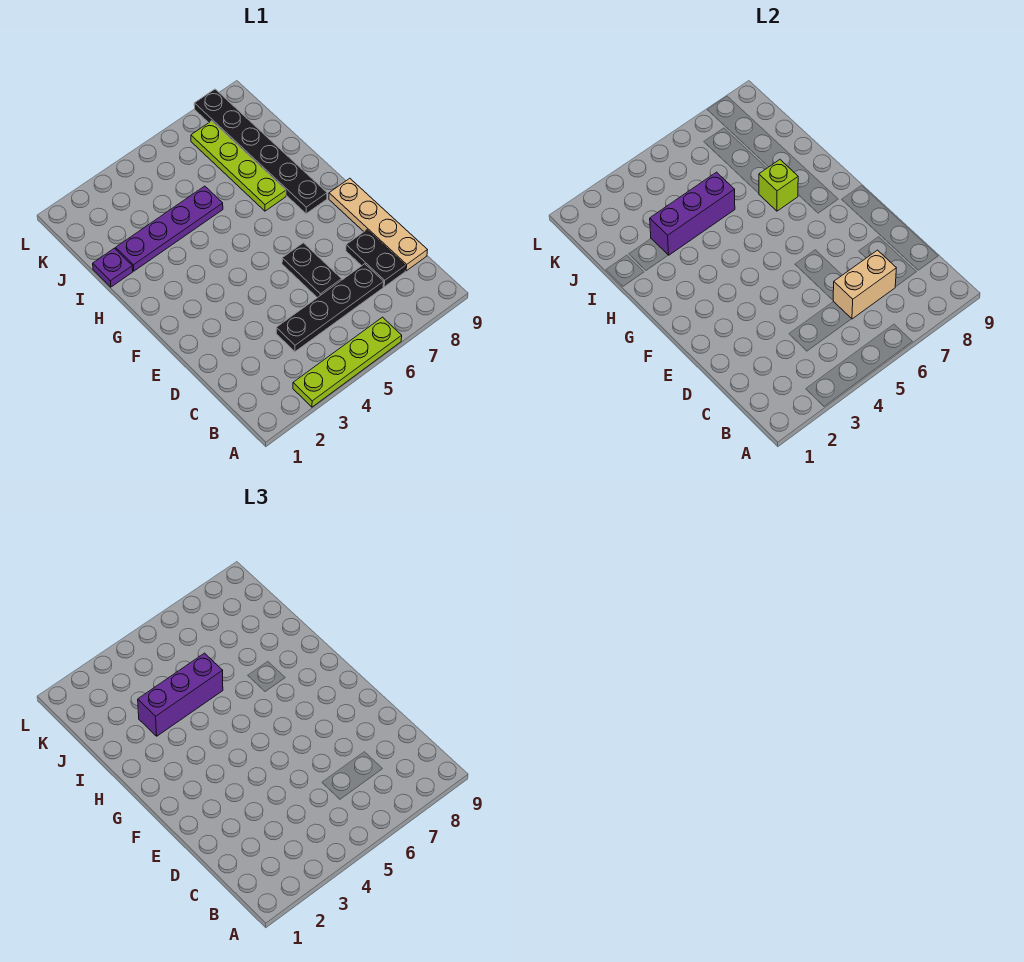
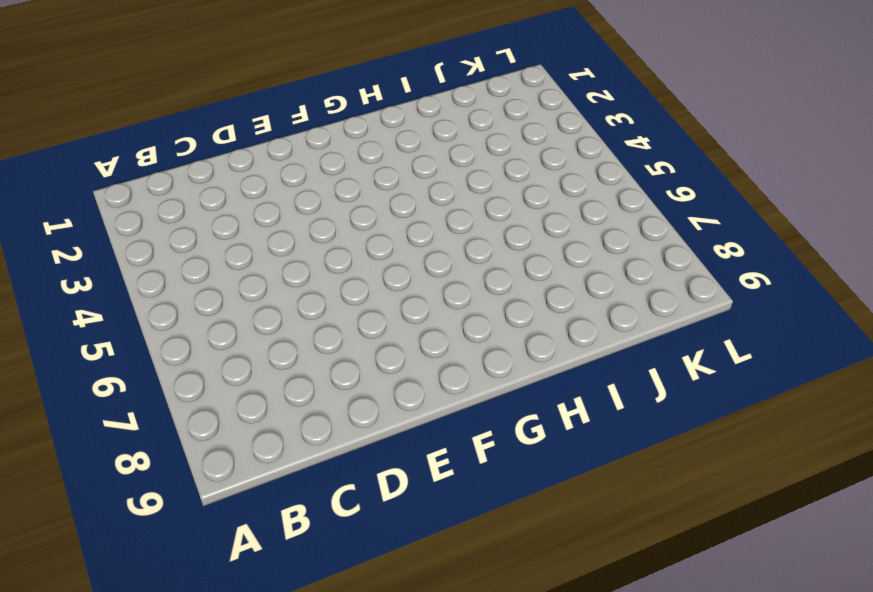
none -> lime 1x4 plate [293,317,402,407]
none -> black 1x4 plate [276,264,384,351]
none -> black 1x2 plate [346,230,406,287]

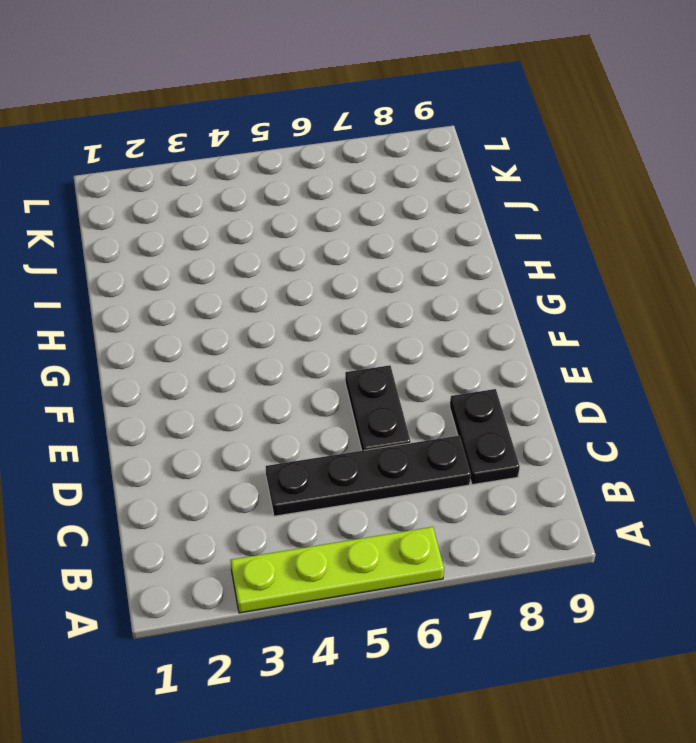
none -> tan 1x4 plate [329,178,427,271]
none -> black 1x6 plate [194,89,327,214]
none -> lime 1x4 plate [191,121,286,211]

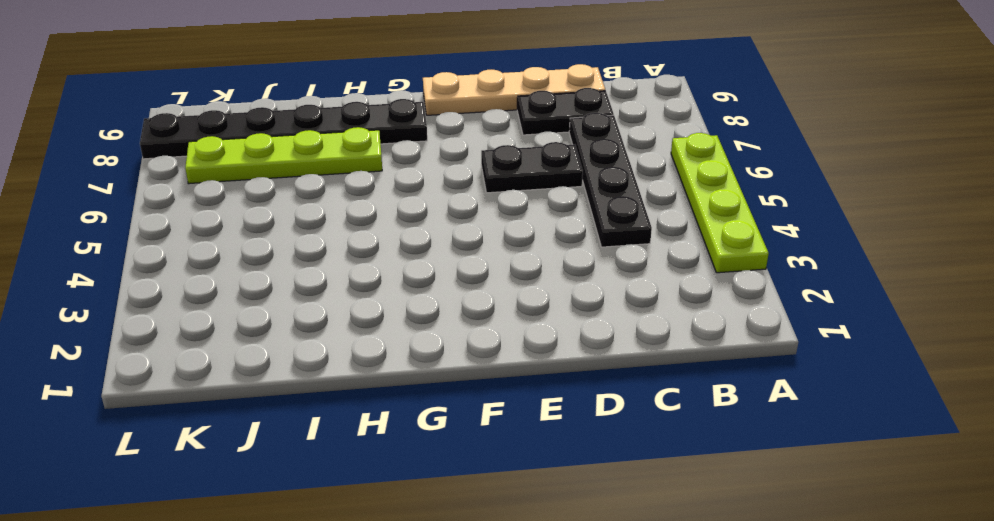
none -> purple 1x1 plate [93,248,133,287]
none -> purple 1x4 plate [116,186,223,271]
none -> tan 1x2 brick [833,250,896,319]

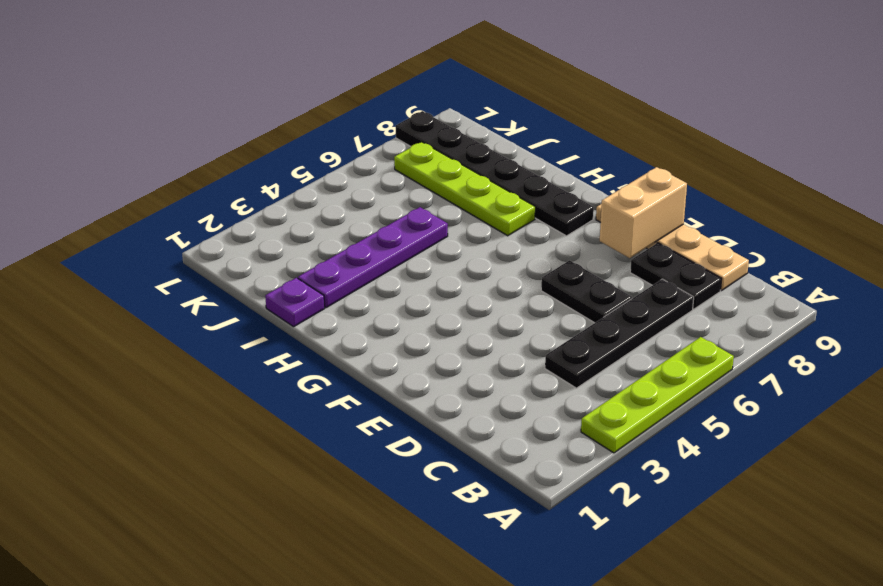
tan 1x2 brick [600,167,687,258] -> tan 1x2 brick moved to [833,250,896,319]
none -> lime 1x1 brick [759,160,798,211]
none -> purple 1x3 brick [650,172,735,255]
none -> purple 1x3 brick [138,653,223,736]

